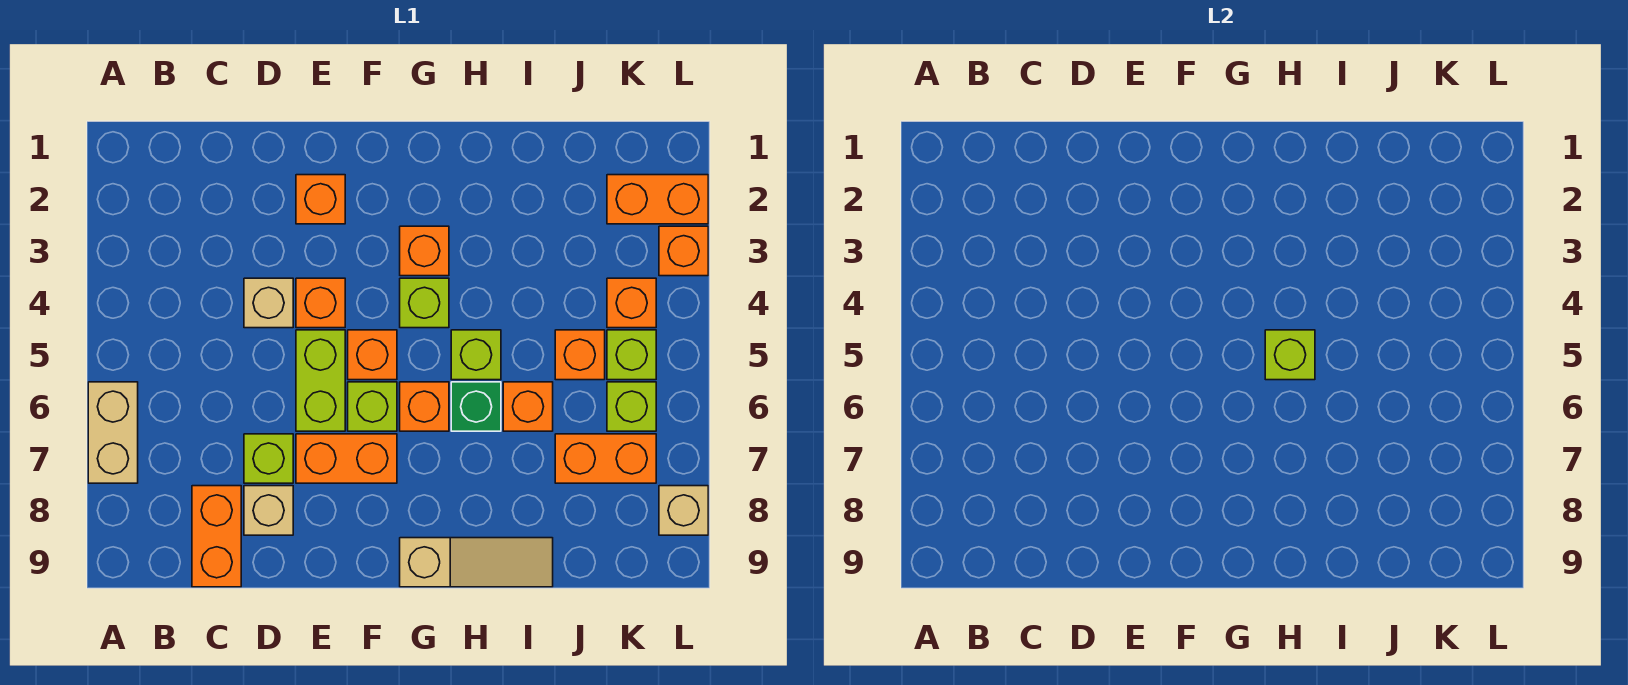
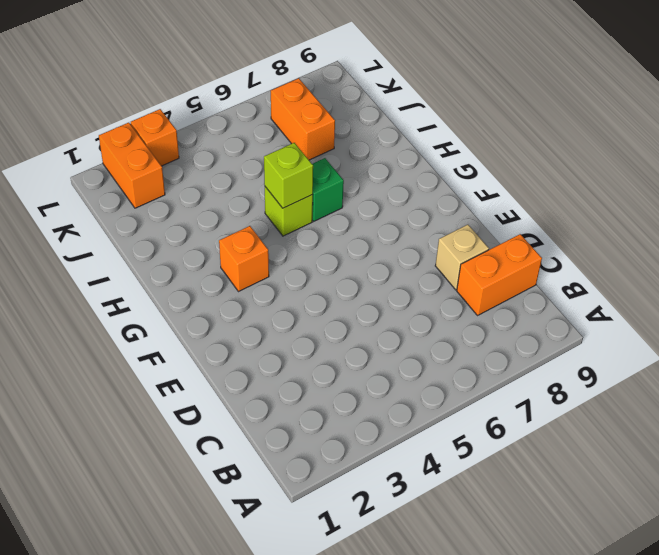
none -> tan 1x2 brick [88,382,138,483]
none -> tan 1x1 brick [244,278,293,328]
none -> lime 1x1 brick [244,434,293,483]

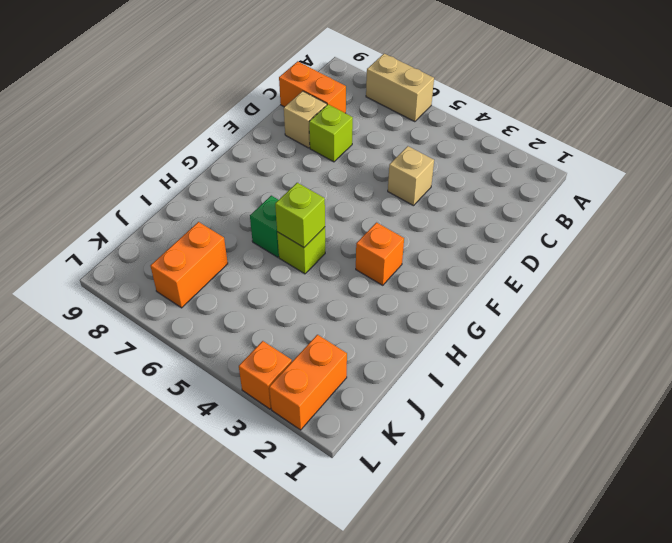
none -> orange 1x1 brick [296,175,345,224]
none -> orange 1x1 brick [296,278,345,328]
none -> lime 1x2 brick [296,330,345,431]

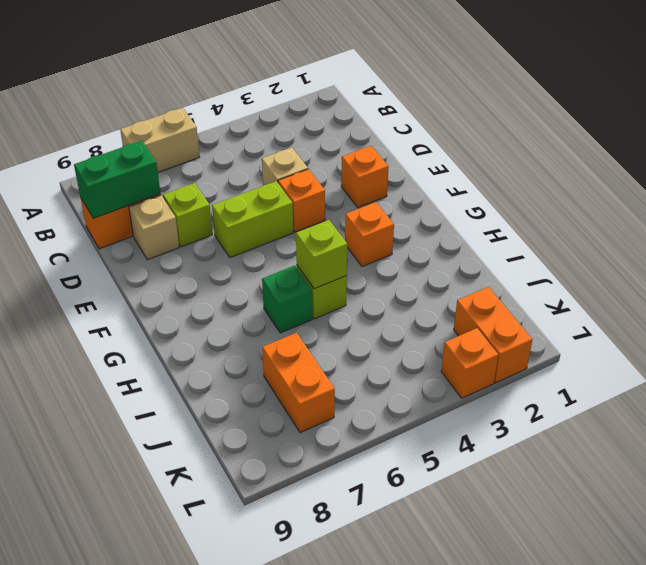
green 1x2 brick [74,141,160,218] -> none
none -> orange 1x2 brick [296,434,397,483]
none -> orange 1x1 brick [348,330,397,380]
none -> lime 1x1 brick [348,382,397,431]

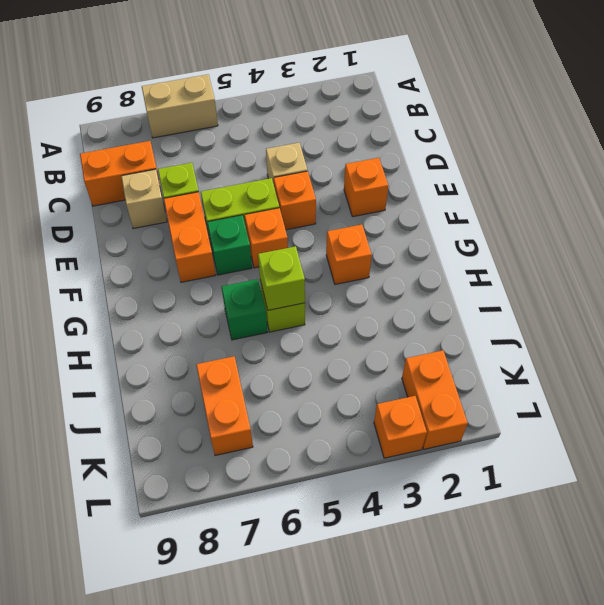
green 1x1 brick [207,215,252,275] -> lime 1x1 brick [348,382,397,431]
none -> lime 1x1 brick [400,278,449,328]
none -> orange 1x1 brick [400,382,449,431]
none -> tan 1x3 slope [400,538,553,587]

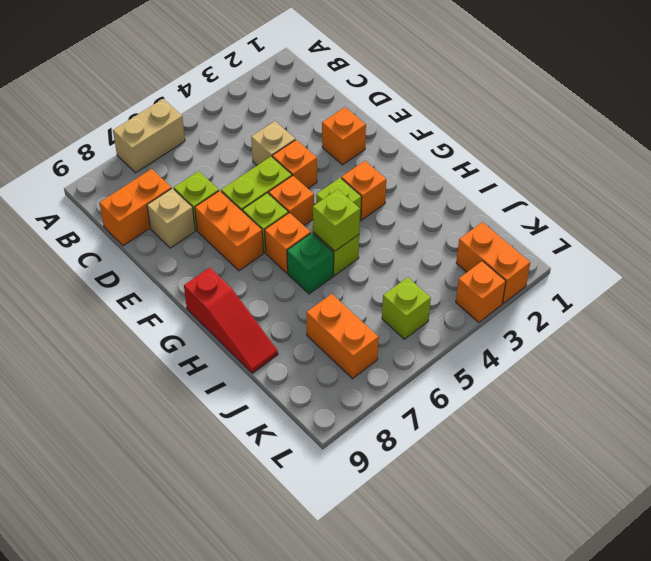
red 1x3 slope [184,268,278,373] -> tan 1x3 slope [400,538,553,587]
none -> orange 1x1 brick [503,382,553,431]
none -> orange 1x1 brick [555,330,605,380]
none -> orange 1x1 brick [607,278,656,328]

